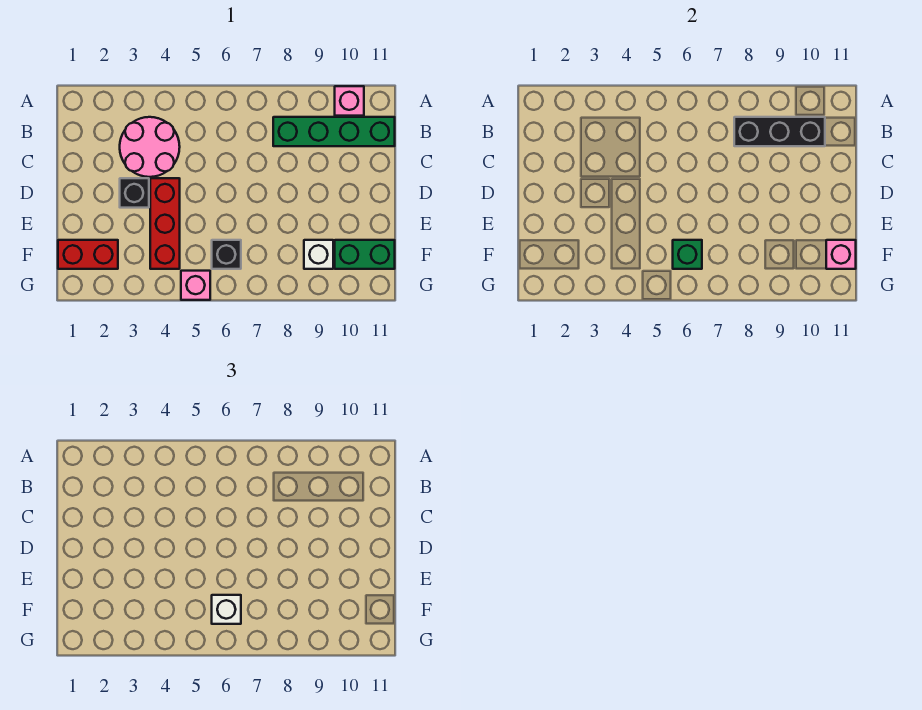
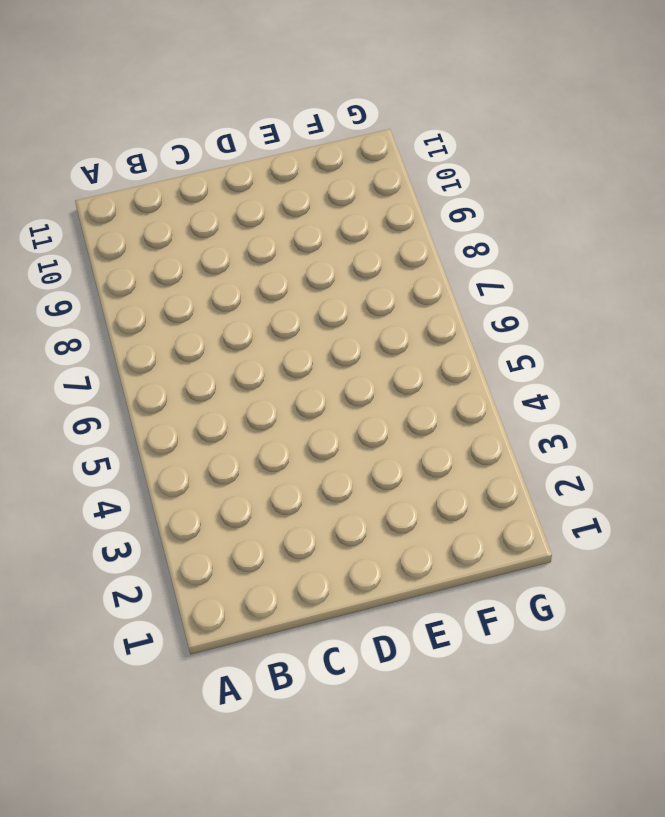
none -> pink 1x1 brick [335,86,364,116]
none -> pink 2x2 round brick [120,117,180,177]
none -> green 1x4 brick [273,117,395,146]

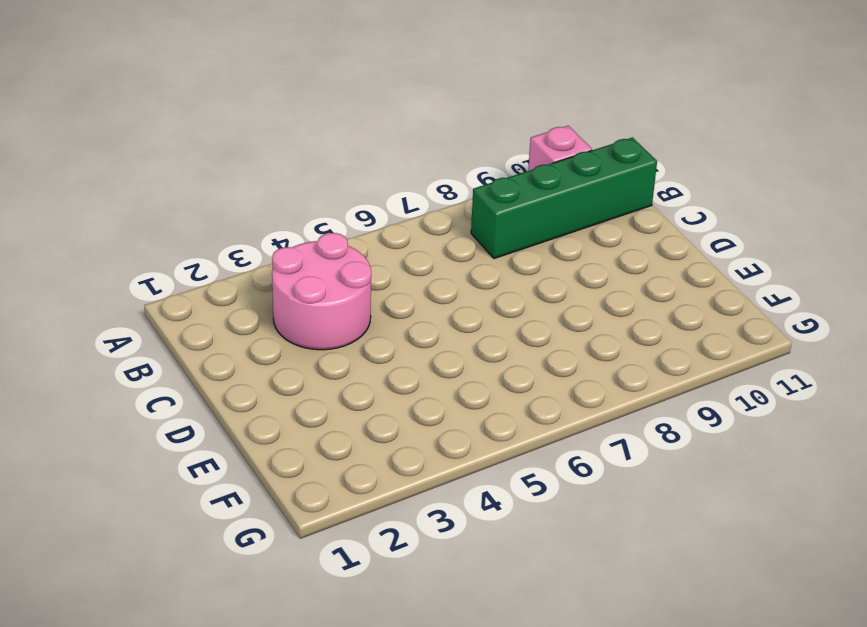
none -> black 1x1 brick [120,178,149,208]
none -> red 1x3 brick [150,178,180,269]
none -> red 1x2 brick [58,240,118,269]

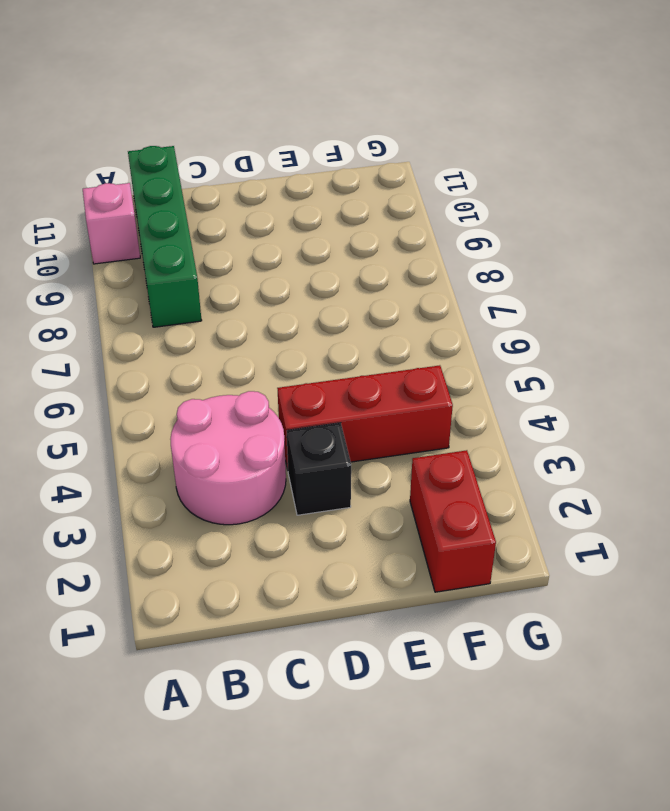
none -> black 1x1 brick [212,240,241,269]
none -> white 1x1 brick [304,240,333,269]
none -> green 1x2 brick [335,240,395,269]

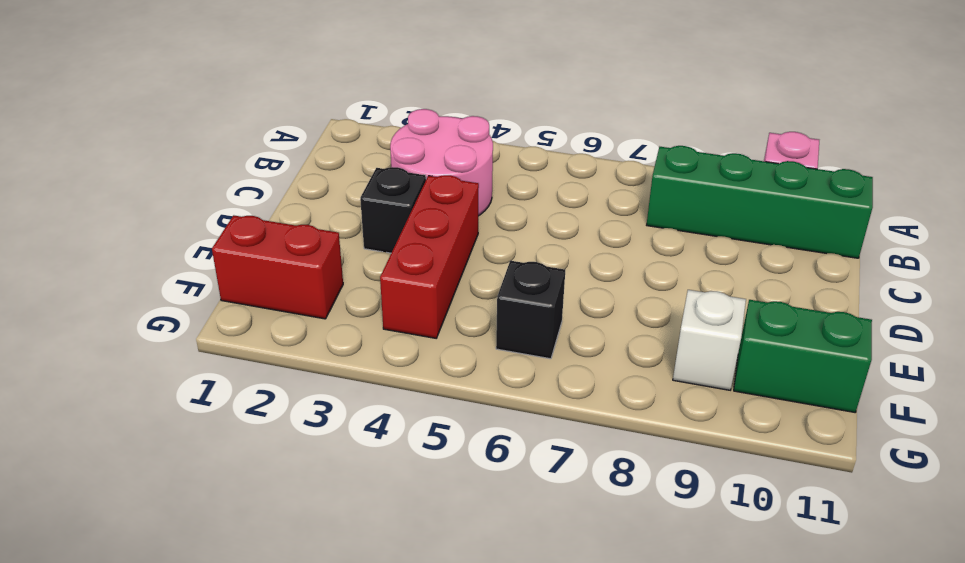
none -> pink 1x1 brick [181,271,210,300]
none -> black 1x3 brick [734,117,825,146]
none -> green 1x1 brick [673,240,702,269]

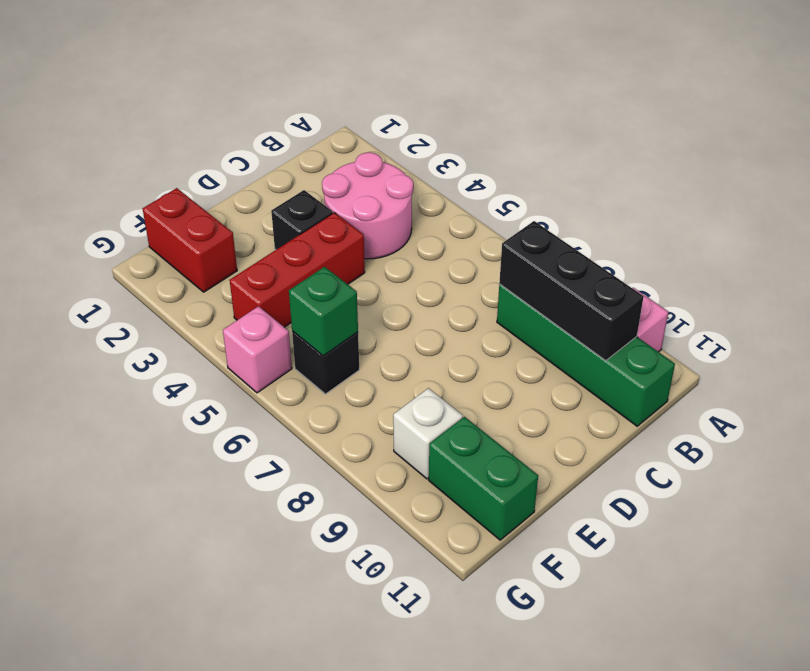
none -> pink 1x1 brick [826,240,856,269]
none -> white 1x1 brick [212,595,241,624]

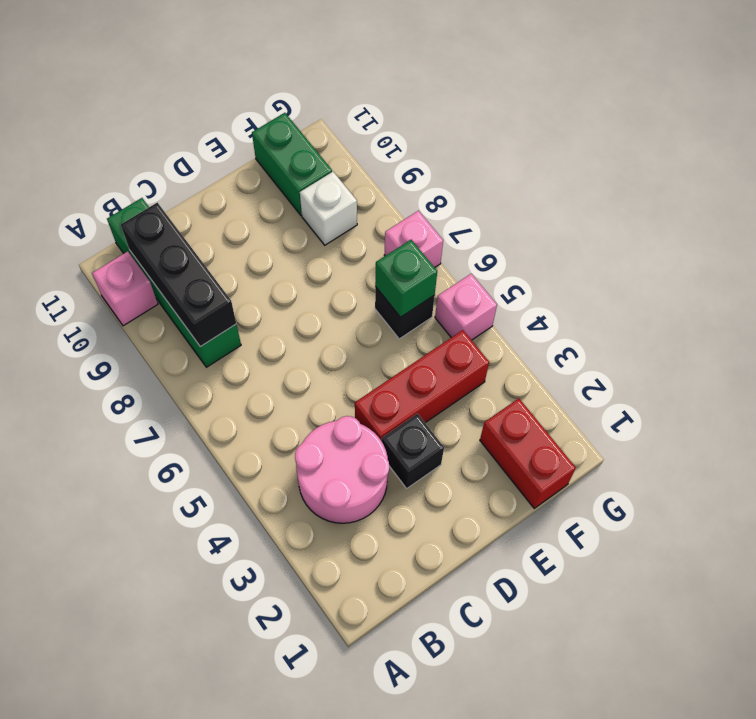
pink 1x1 brick [384,211,443,267] -> pink 1x1 brick moved to [826,240,856,269]
none -> white 1x1 brick [212,595,241,624]

